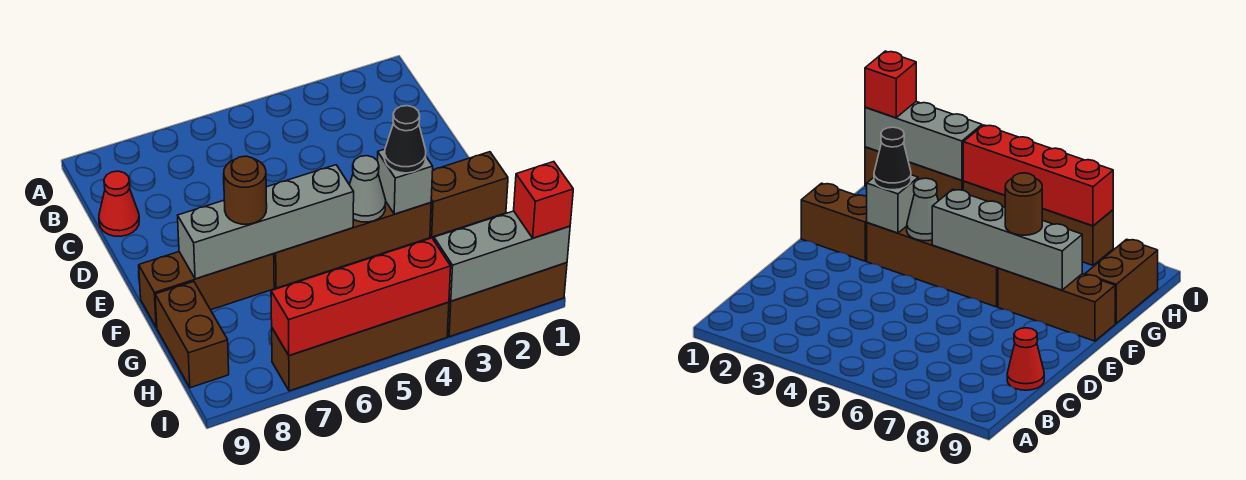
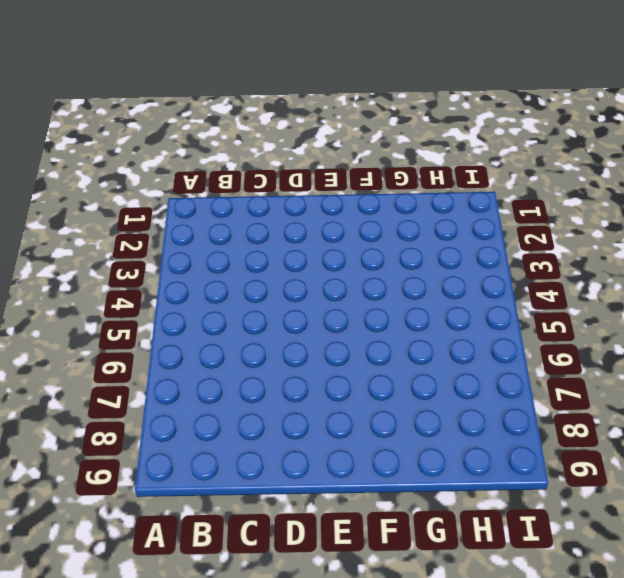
none -> red 1x1 cone [99,171,139,236]
none -> brown 1x2 brick [430,152,508,237]
none -> brown 1x4 brick [274,202,431,288]

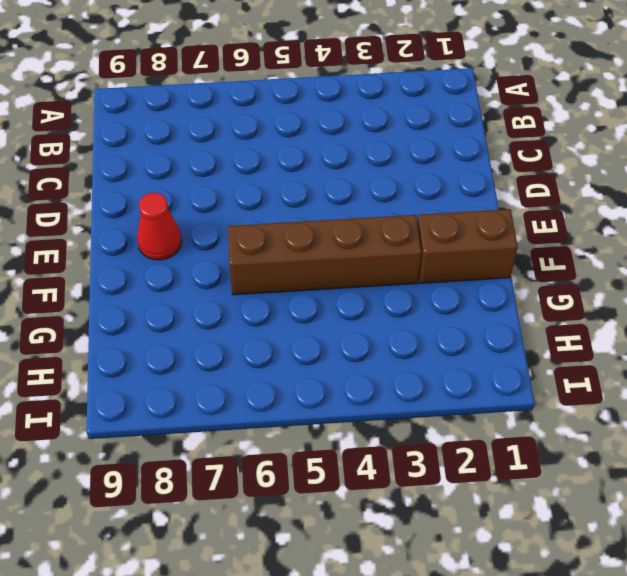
red 1x1 cone [137,193,182,260] -> red 1x1 cone moved to [99,171,139,236]
none -> brown 1x3 brick [139,252,274,328]
none -> brown 1x2 brick [155,282,229,388]
none -> brown 1x3 brick [447,263,567,337]

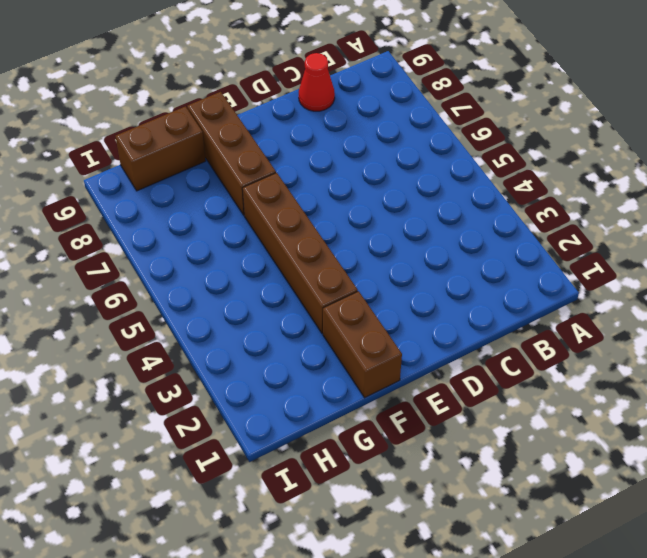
none -> brown 1x3 brick [447,263,567,337]
none -> brown 1x4 brick [272,302,449,391]
none -> grey 1x1 brick [377,149,433,214]

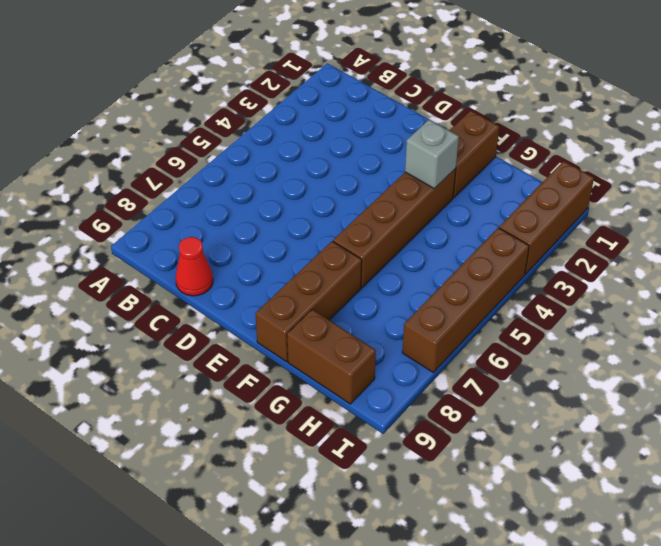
none -> grey 1x1 cone [349,156,386,222]
none -> grey 1x4 brick [178,165,354,279]
none -> grey 1x3 brick [434,211,570,301]

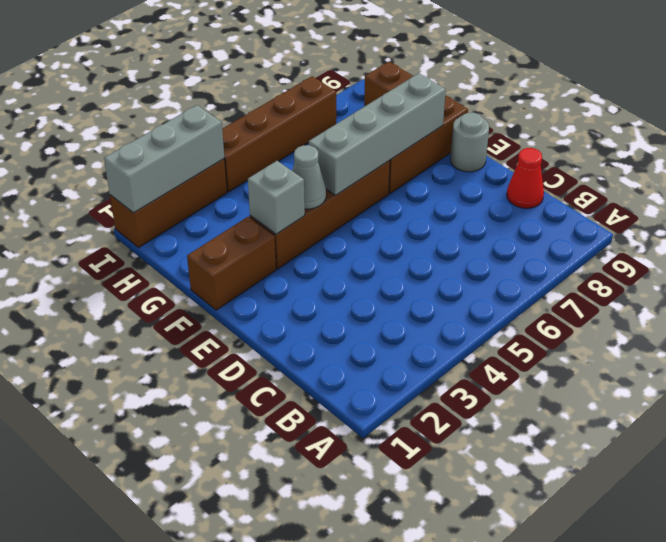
grey 1x1 round brick [450,113,489,172] -> none
none -> red 1x4 brick [271,238,451,356]
none -> black 1x1 cone [385,106,426,173]
none -> brown 1x1 round brick [224,156,267,224]

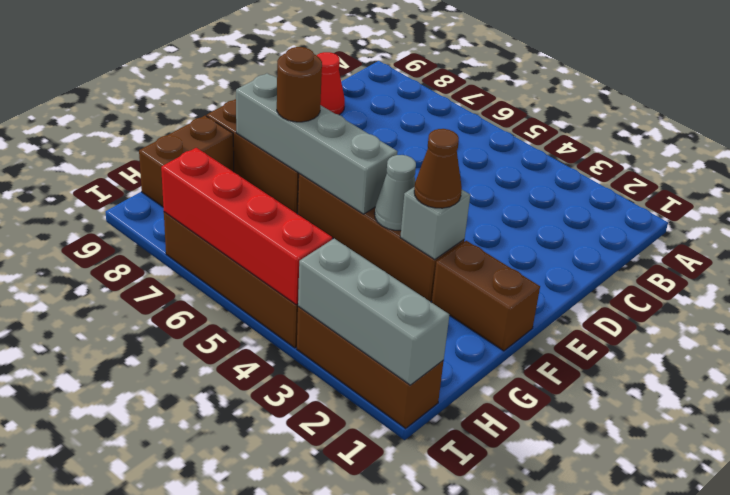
brown 1x1 cone [414,129,462,208] -> black 1x1 cone [385,106,426,173]
none -> red 1x1 brick [514,162,573,238]

